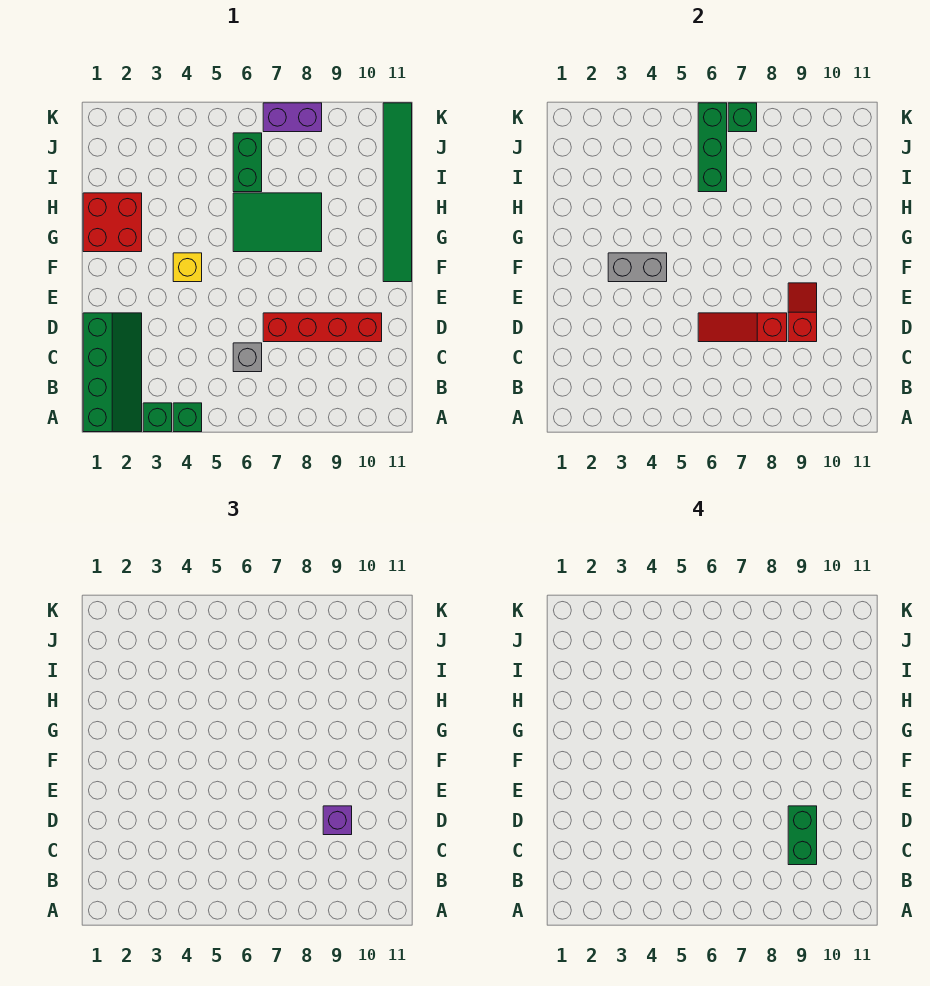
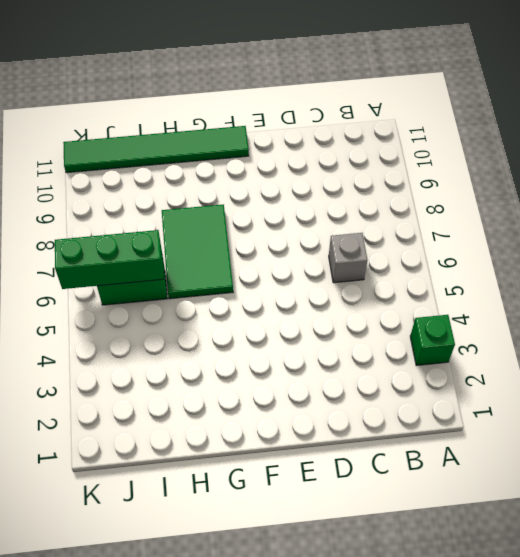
none -> green 2x4 slope [83,313,142,432]
none -> green 1x1 brick [173,403,202,432]
none -> red 1x4 brick [263,313,382,342]

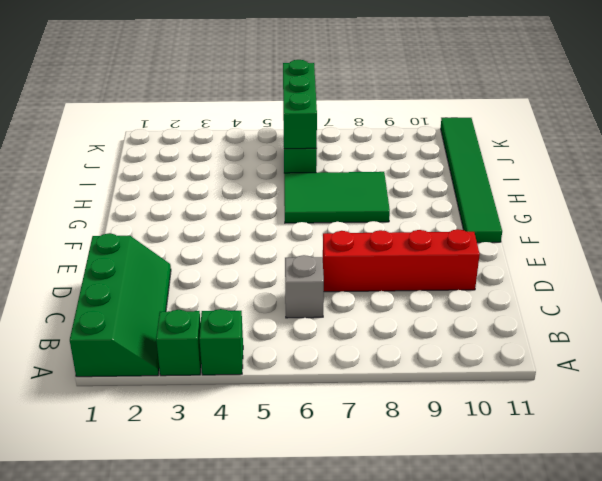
none -> yellow 1x1 brick [173,253,202,282]
none -> red 2x2 brick [83,193,142,252]
none -> purple 1x2 brick [263,103,322,132]

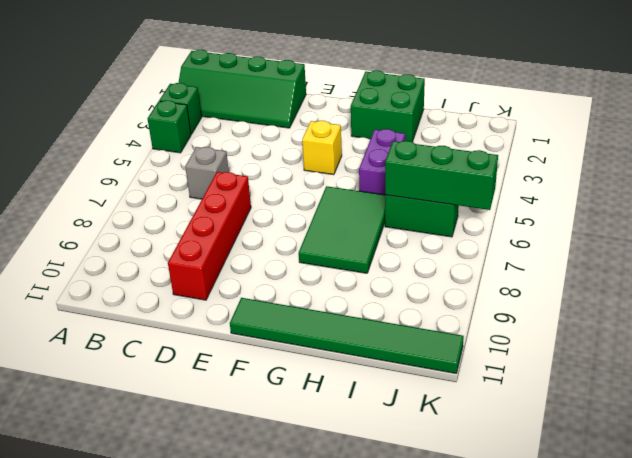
green 2x2 brick [351,71,425,142] -> red 2x2 brick [83,193,142,252]
purple 1x2 brick [359,129,405,195] -> purple 1x2 brick moved to [263,103,322,132]
none -> red 1x3 slope [698,313,787,342]
none -> red 1x2 slope [788,283,817,342]
none -> grey 1x2 brick [608,253,667,282]

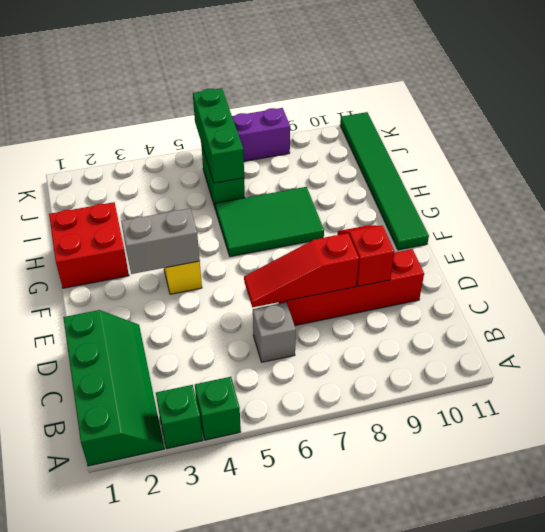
none -> green 1x1 brick [728,103,757,132]
none -> purple 1x1 brick [323,806,352,835]
none -> green 1x2 brick [788,806,817,865]

